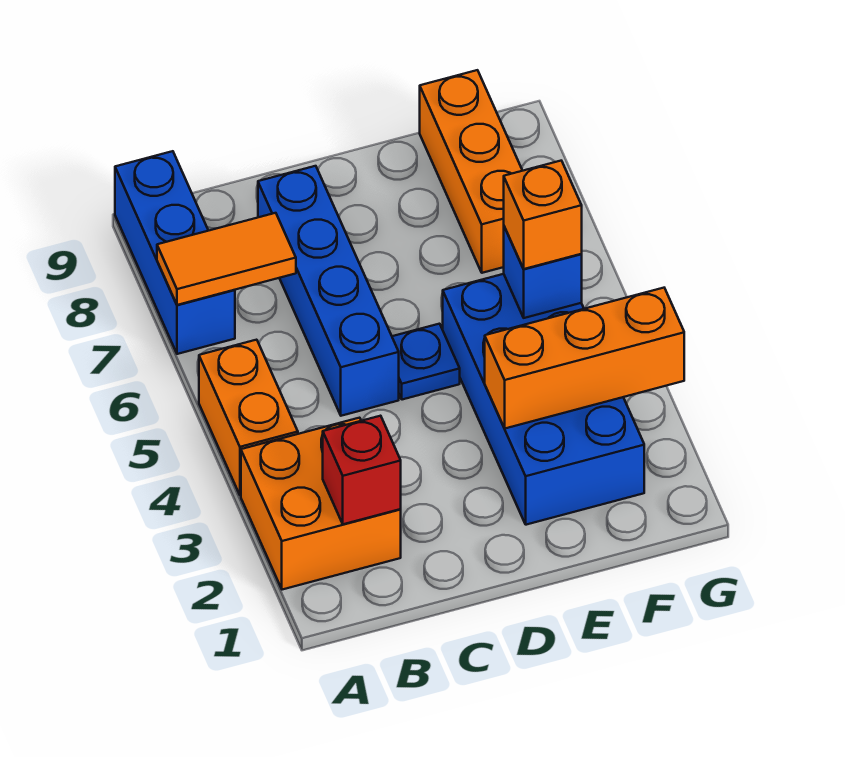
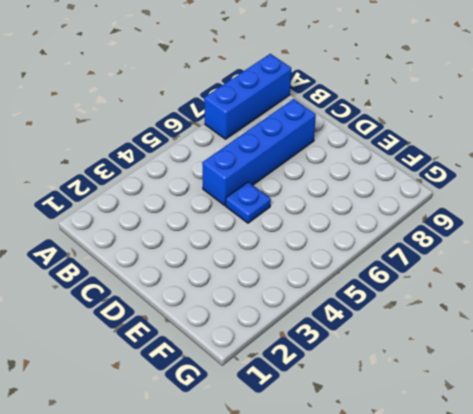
none -> orange 2x2 brick [241,418,401,590]
none -> orange 1x2 brick [199,340,298,495]
none -> blue 2x4 brick [443,274,644,525]

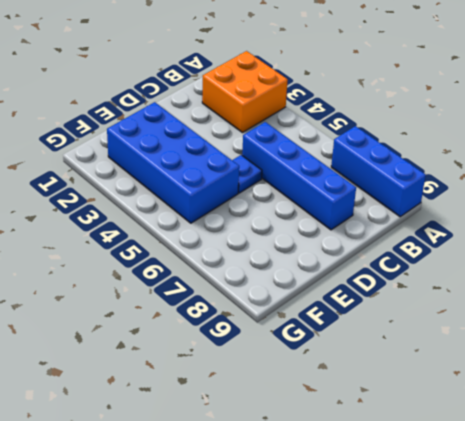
none -> orange 1x2 brick [199,340,298,495]
none -> orange 1x3 brick [420,70,522,273]
none -> orange 1x2 tile [157,213,296,305]

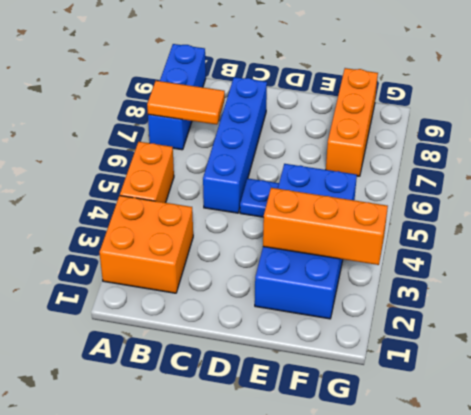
none -> red 1x1 brick [323,416,401,524]
none -> blue 1x1 brick [504,227,582,318]
none -> orange 1x1 brick [504,161,582,269]

